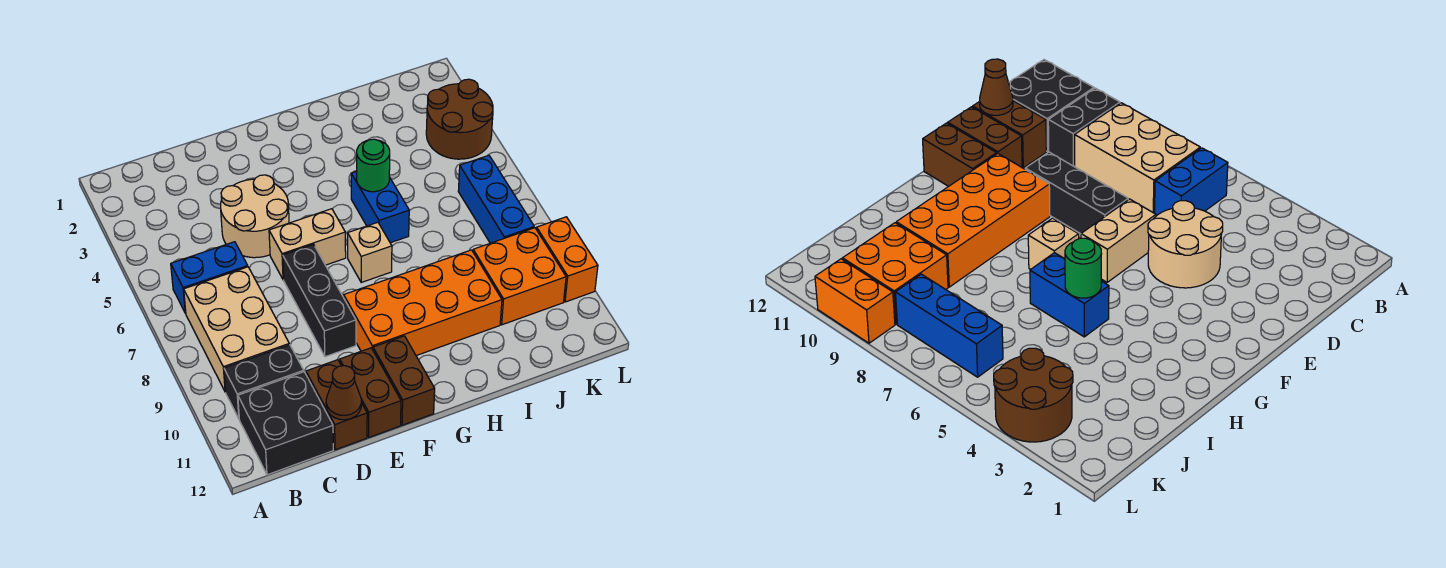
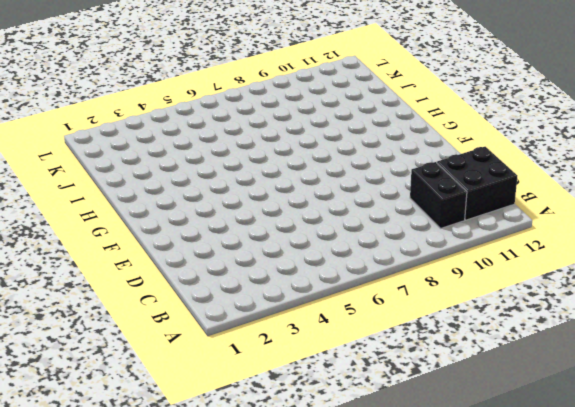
none -> blue 1x2 brick [171,242,248,314]
none -> tan 2x3 brick [184,267,289,392]
none -> tan 2x2 round brick [221,175,289,258]

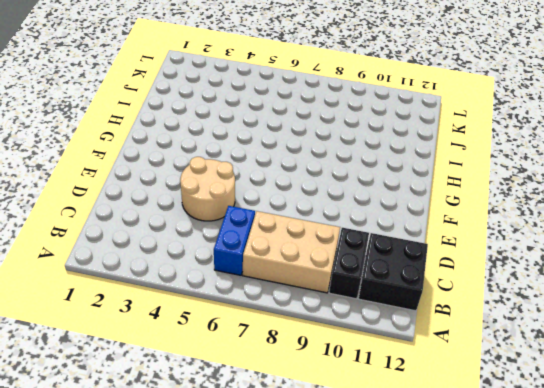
none -> brown 1x2 brick [306,360,367,450]
none -> tan 1x2 brick [269,209,346,280]
none -> black 1x3 brick [283,245,356,357]

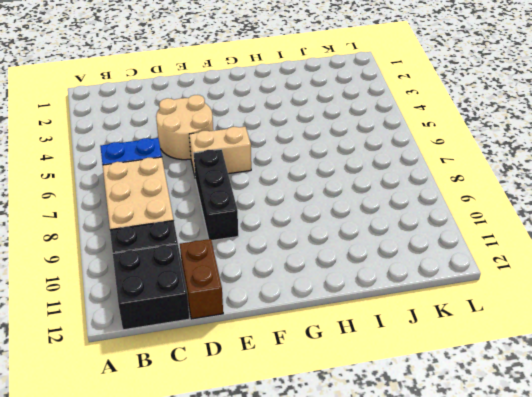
none -> brown 1x2 brick [340,348,401,437]
none -> orange 2x4 brick [344,250,502,356]
none -> brown 1x2 brick [373,336,435,425]

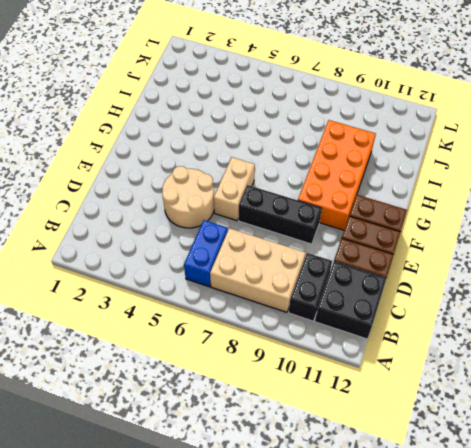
none -> tan 1x1 brick [348,222,392,282]
none -> blue 1x2 brick [351,171,409,243]
none -> orange 2x2 brick [473,228,566,325]

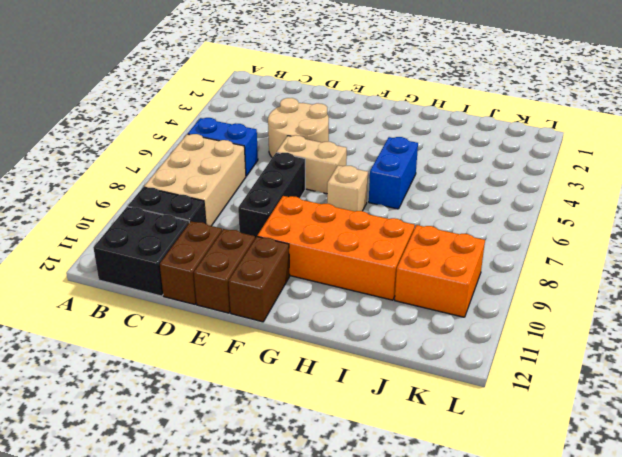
none -> brown 2x2 round brick [426,79,493,159]
none -> blue 1x3 brick [458,155,534,243]
none -> orange 1x2 brick [536,217,598,302]

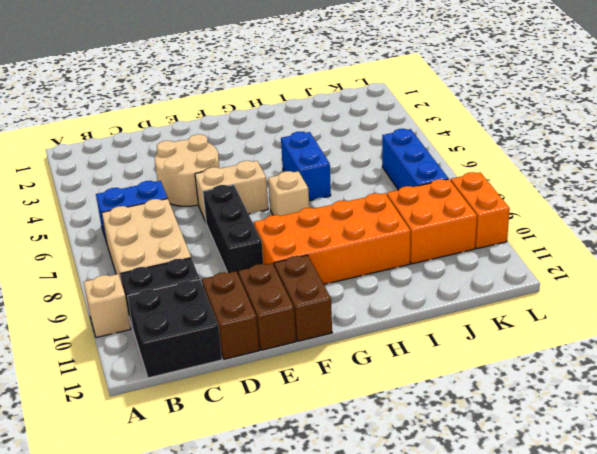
tan 1x1 brick [84,274,131,338] -> none
none -> brown 2x2 round brick [426,79,493,159]
none -> brown 1x1 cone [326,366,361,420]
none -> green 1x1 round brick [357,139,390,192]

